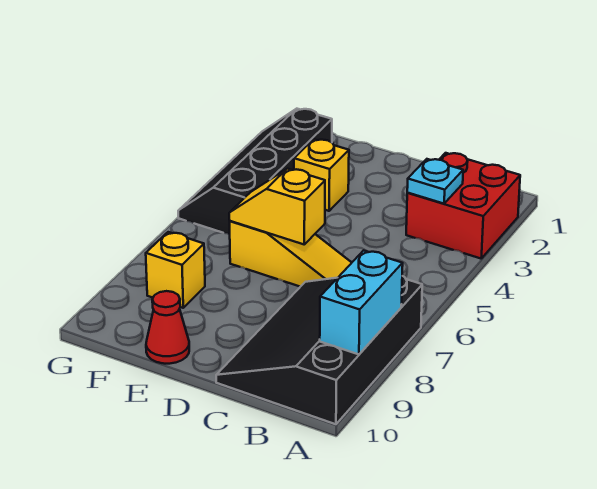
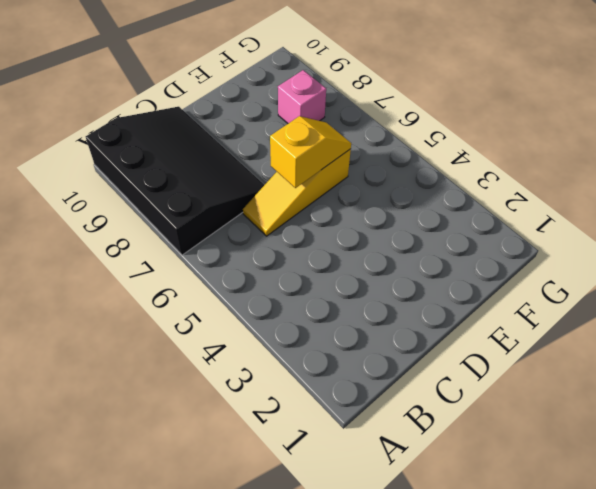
pink 1x1 brick [278,70,326,123] -> yellow 1x1 brick [146,232,205,308]
none -> red 2x2 brick [406,153,520,258]
none -> yellow 1x1 brick [294,139,349,211]

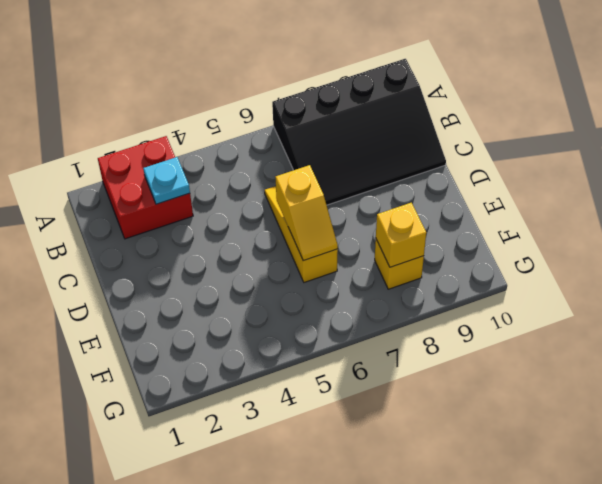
yellow 1x1 brick [376,203,426,267] -> yellow 1x1 brick moved to [294,139,349,211]
none -> red 1x1 cone [146,291,189,364]
none -> black 2x4 slope [178,109,332,235]

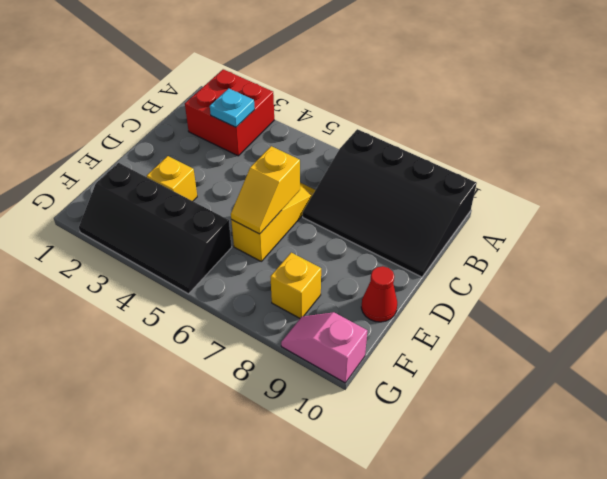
pink 1x2 slope [281,312,367,383] -> none
none -> cyan 1x2 brick [320,250,403,354]

